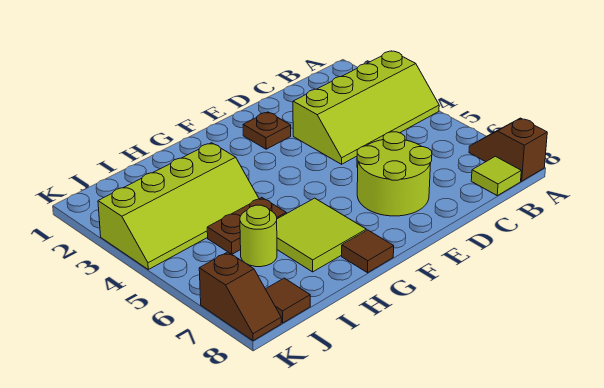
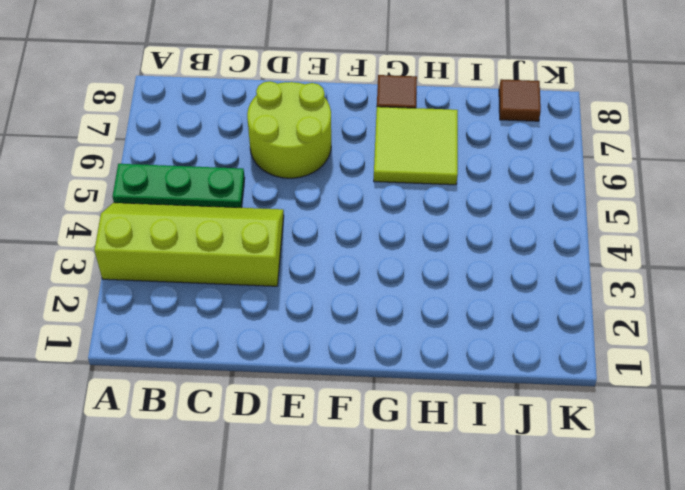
green 1x3 plate [113,164,245,208] -> none
none -> brown 1x2 slope [469,118,547,181]
none -> lime 1x1 tile [471,156,521,196]
none -> brown 1x1 plate [243,112,291,149]

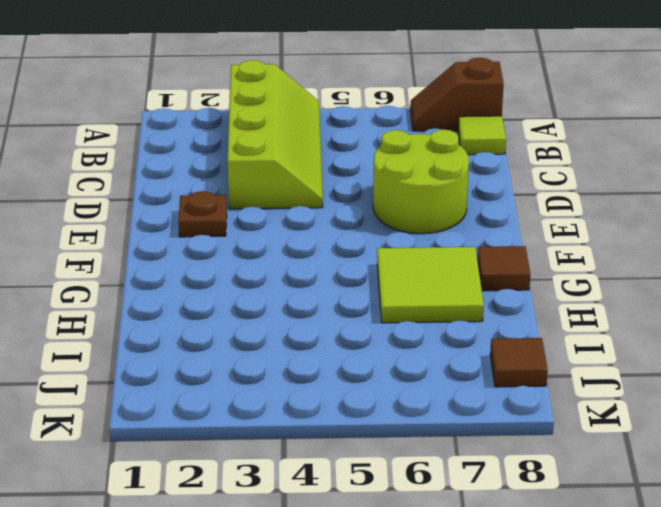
none -> lime 2x4 slope [98,143,259,269]
none -> brown 1x2 plate [207,198,286,254]
none -> lime 1x1 round brick [240,205,277,267]

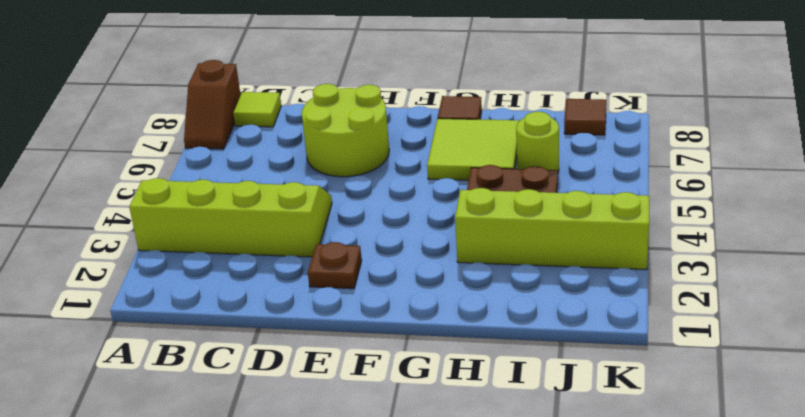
none -> brown 1x2 slope [199,252,281,341]

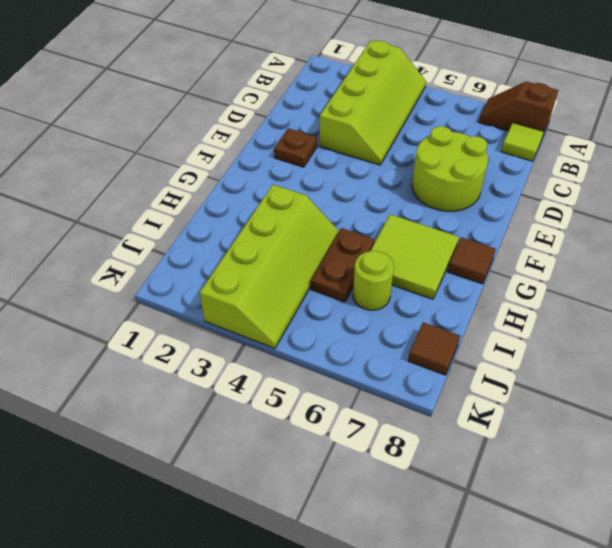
none -> brown 1x2 slope [199,252,281,341]

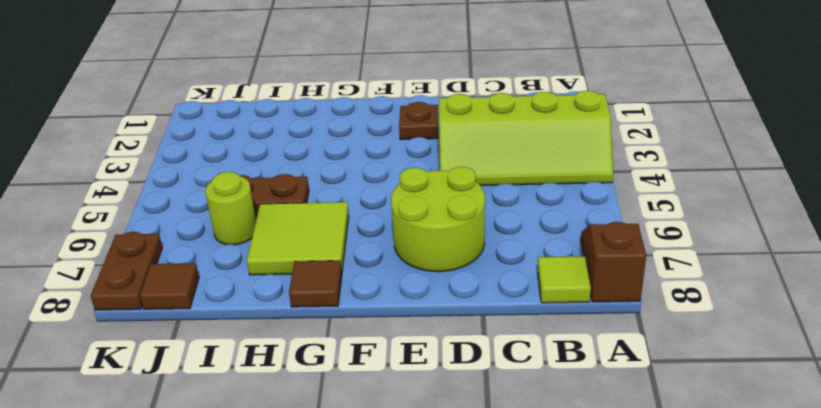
brown 1x2 plate [91,232,163,310] -> brown 1x2 slope [199,252,281,341]
none -> lime 2x4 slope [98,143,259,269]

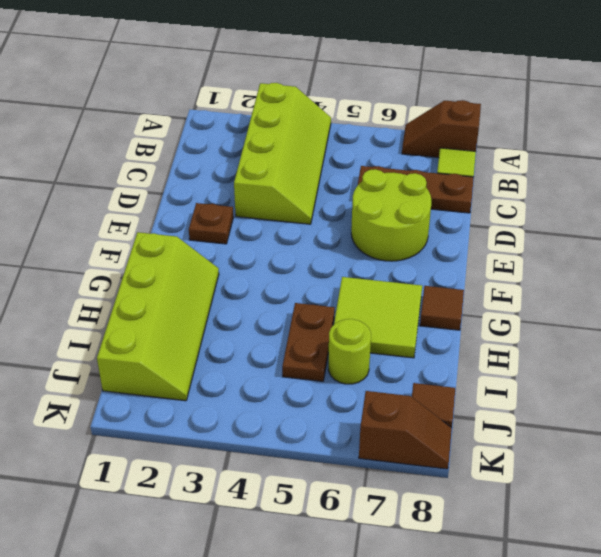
brown 1x3 plate [358,166,474,213] -> none
lime 2x4 slope [97,232,219,401] -> lime 2x4 slope moved to [98,143,259,269]

